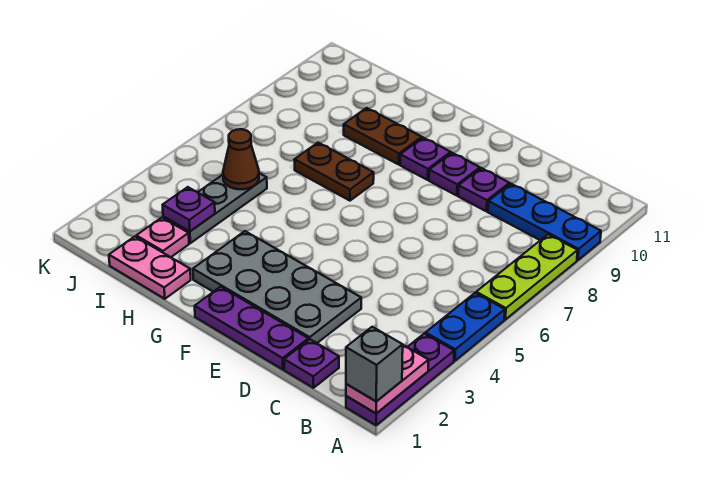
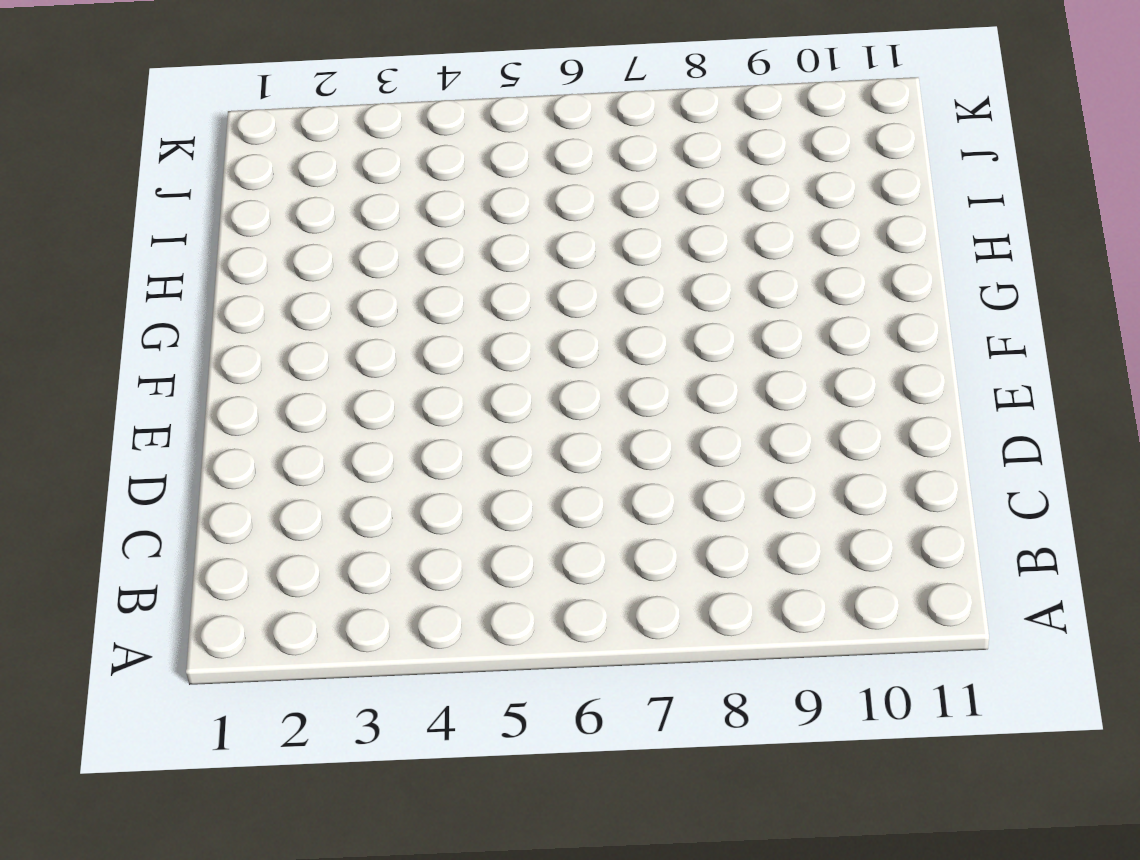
none -> purple 1x3 plate [346,334,454,425]
none -> blue 1x2 plate [426,293,505,361]
none -> lime 1x3 plate [476,234,578,320]

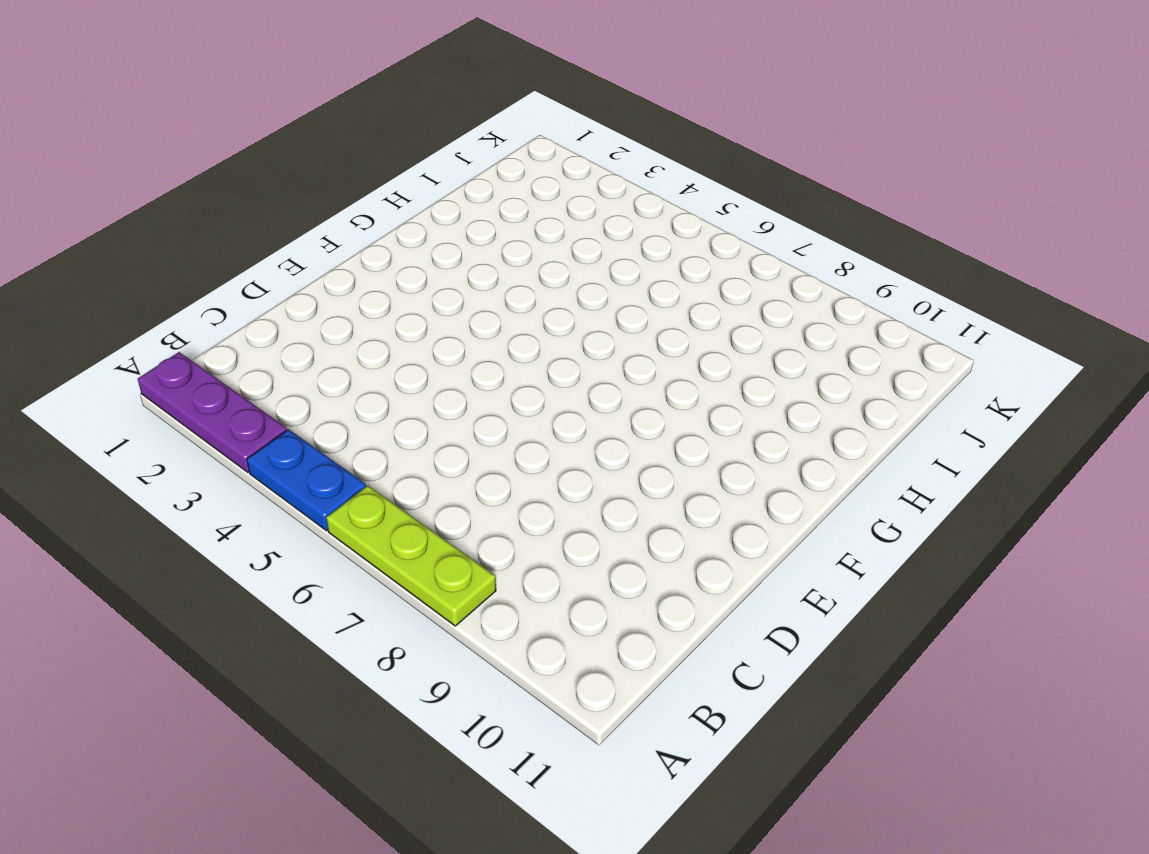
none -> blue 1x3 plate [488,184,601,260]
none -> purple 1x1 plate [284,339,339,388]
none -> purple 1x3 plate [195,287,308,370]

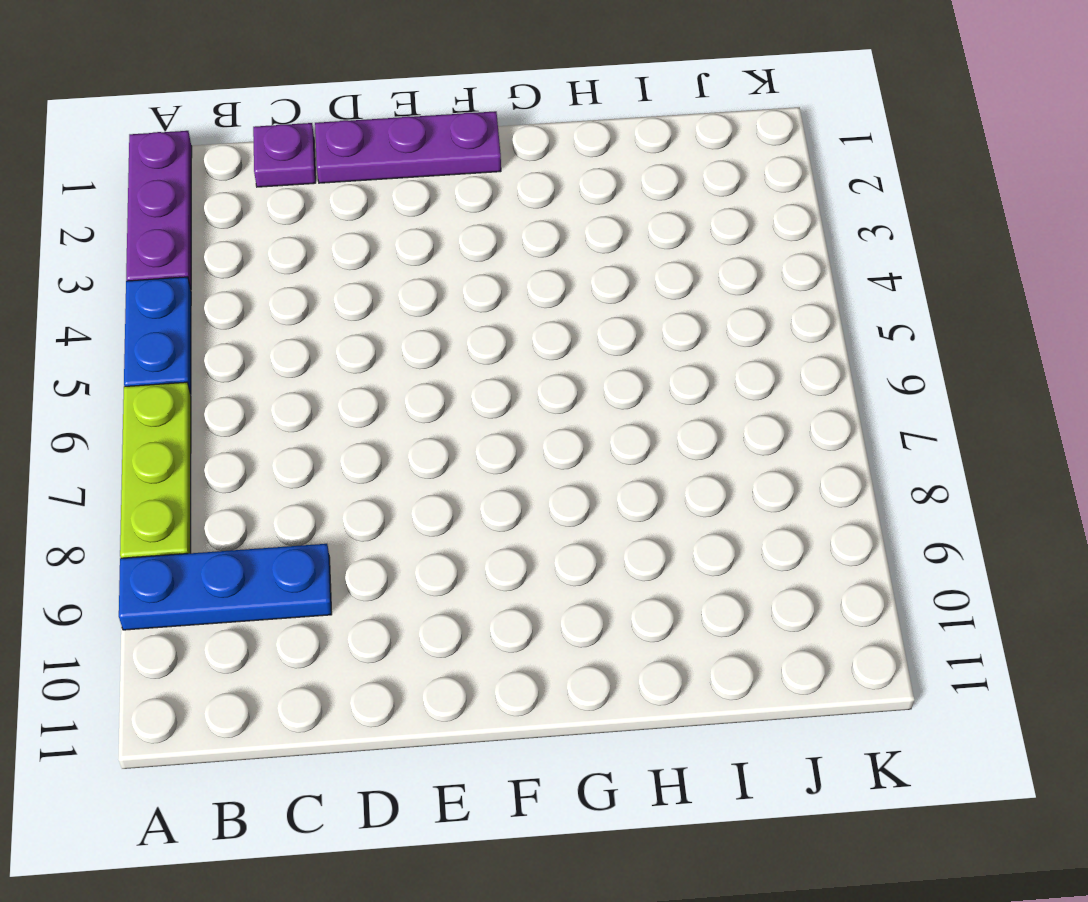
none -> grey 2x4 plate [193,231,361,343]
none -> purple 1x1 plate [458,168,510,211]
none -> purple 1x1 plate [429,153,480,196]

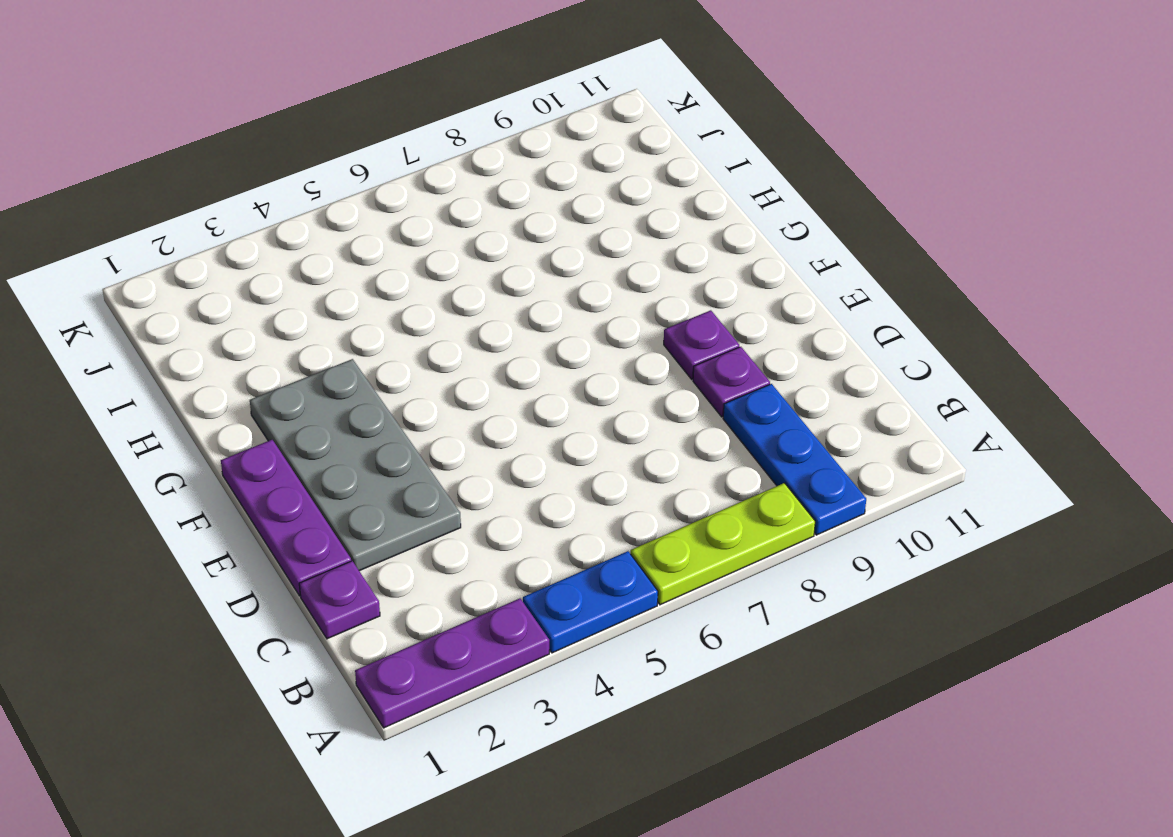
none -> purple 1x1 plate [400,138,451,180]
none -> brown 1x2 plate [294,143,374,201]
none -> brown 1x2 plate [344,108,422,165]

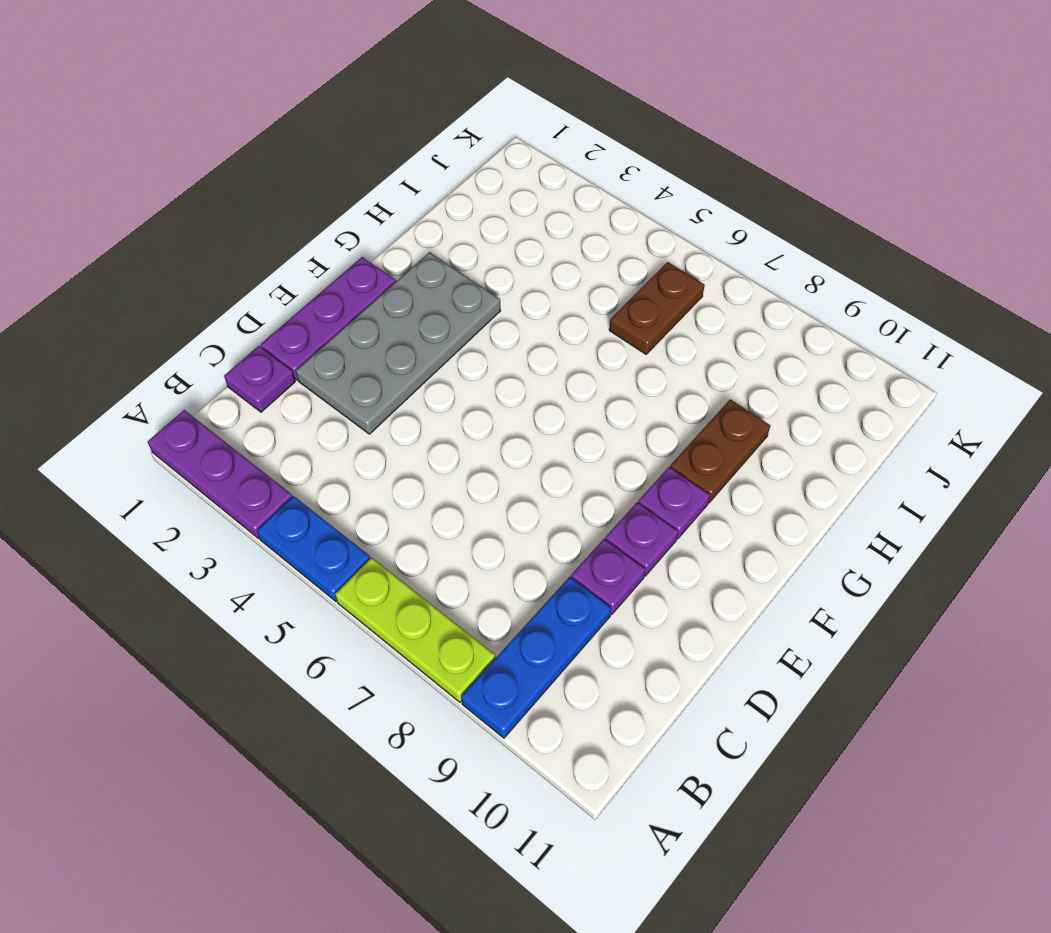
brown 1x2 plate [609,262,705,354] -> brown 1x2 plate moved to [294,143,374,201]
none -> pink 1x2 plate [109,236,191,299]
none -> pink 1x1 plate [136,218,189,257]
none -> grey 1x3 plate [163,173,267,243]

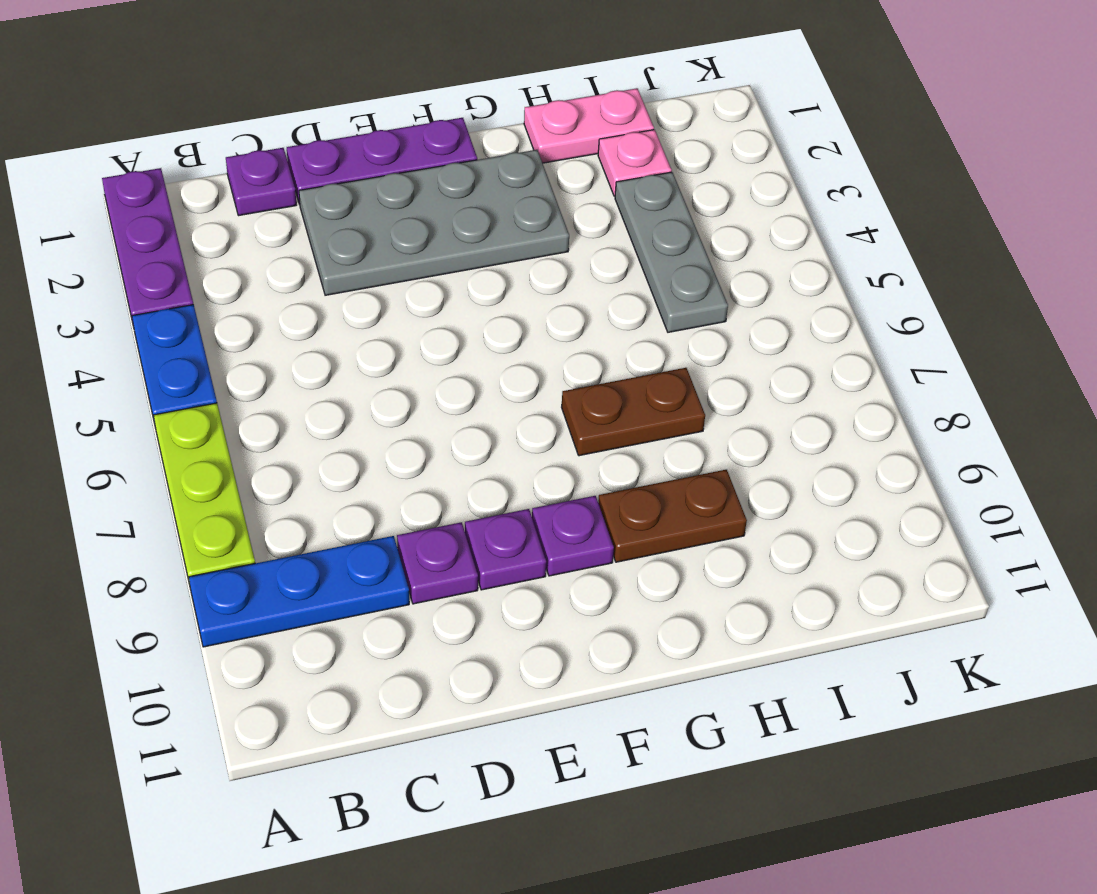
none -> pink 1x2 plate [346,345,429,413]
none -> purple 1x1 plate [163,187,215,232]
none -> brown 1x1 cone [223,129,259,189]

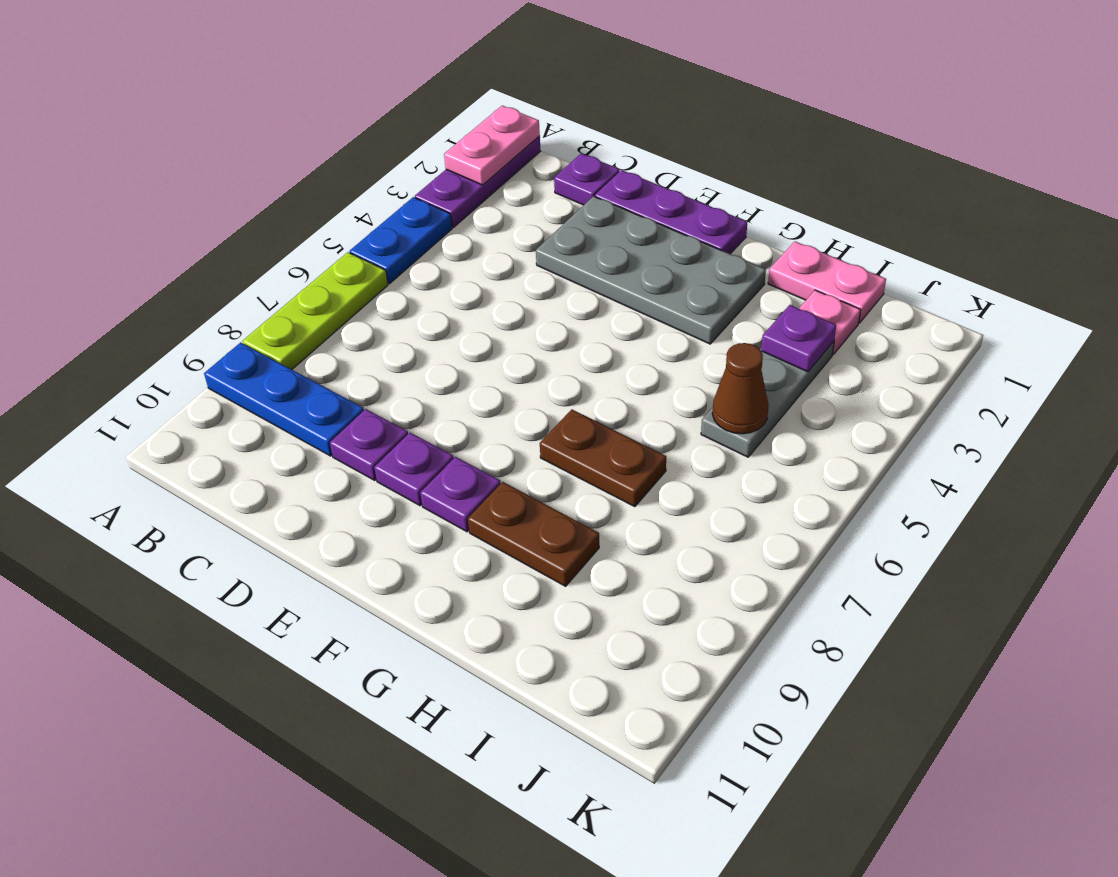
none -> grey 1x1 brick [346,327,403,401]

